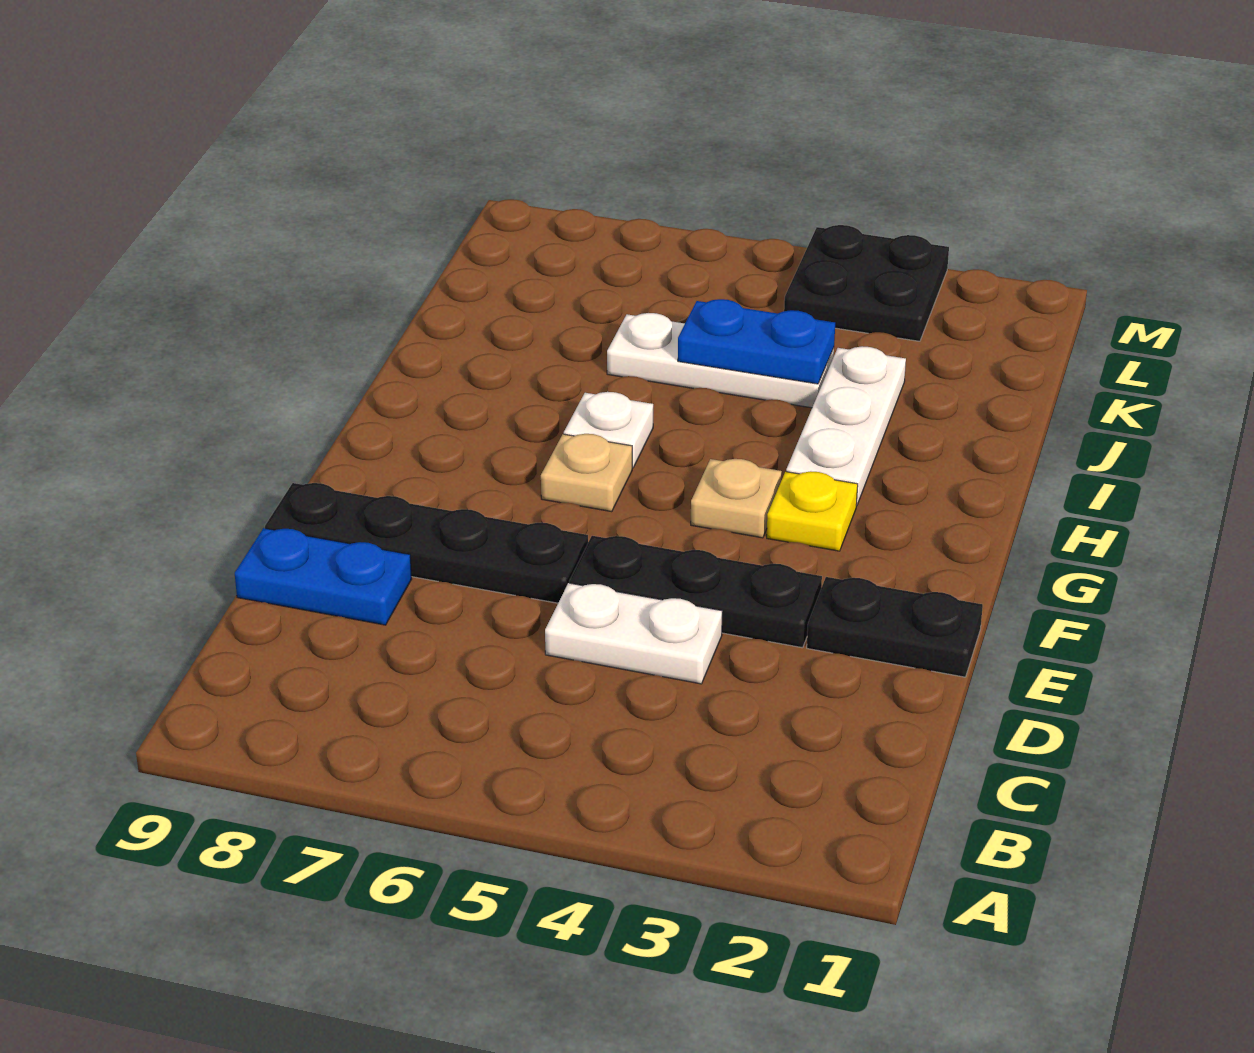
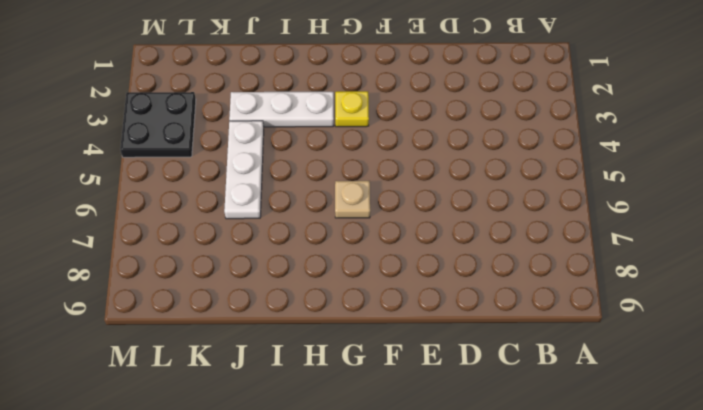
none -> white 1x2 plate [545,583,723,684]
none -> blue 1x2 plate [235,528,412,625]
none -> black 1x2 plate [807,577,983,677]

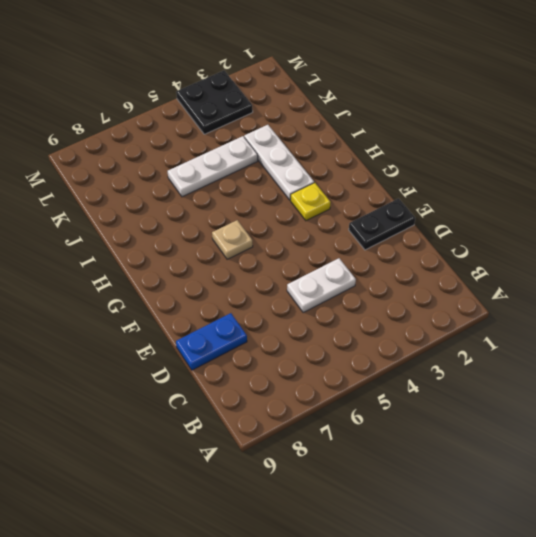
none -> black 1x3 plate [569,536,822,648]
none -> black 1x4 plate [265,483,588,603]
none -> tan 1x1 plate [691,459,782,538]

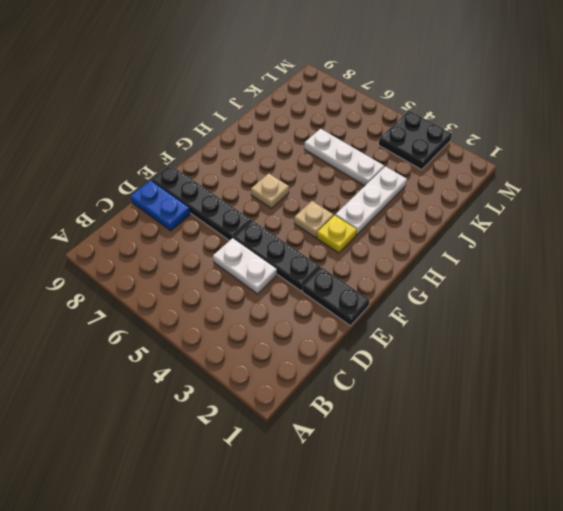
none -> white 1x1 plate [564,392,653,468]
none -> blue 1x2 plate [678,299,835,384]

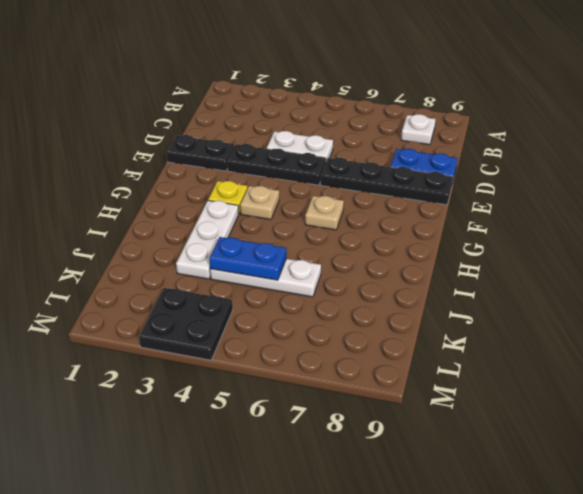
white 1x1 plate [401,114,436,145] -> white 1x1 plate moved to [564,392,653,468]

